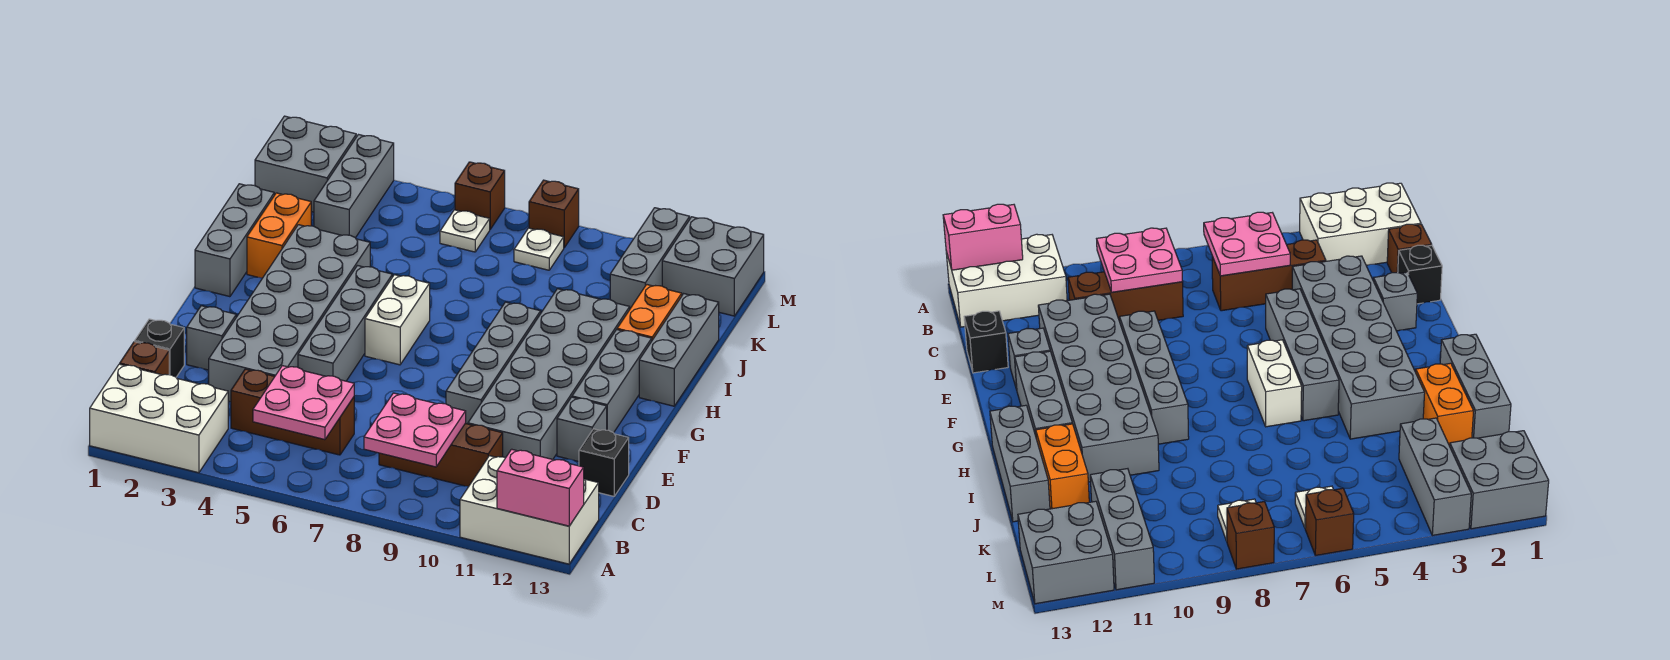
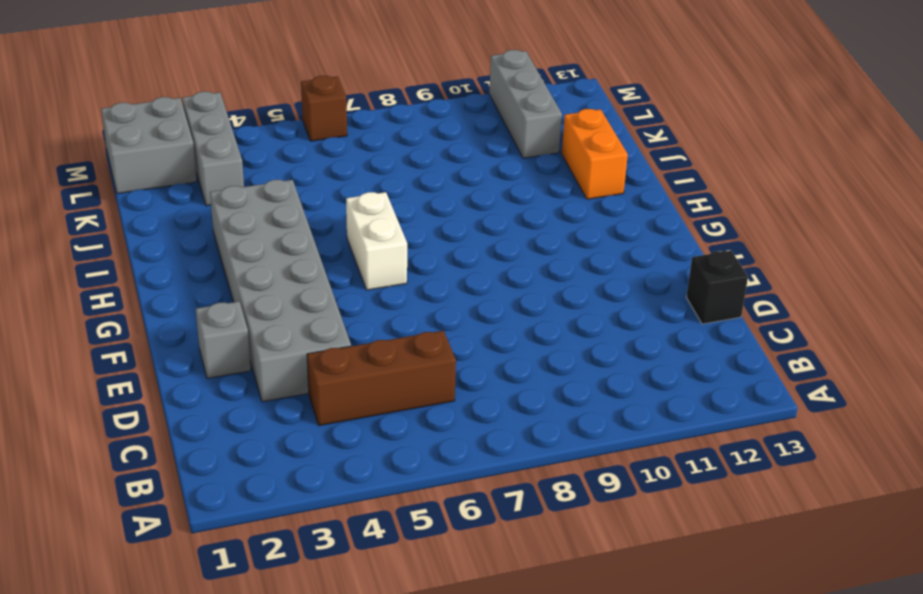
none -> white 2x3 brick [90,364,228,473]
none -> white 2x3 brick [460,456,599,564]
none -> brown 1x1 brick [120,342,169,375]
none -> brown 1x3 brick [379,423,503,487]

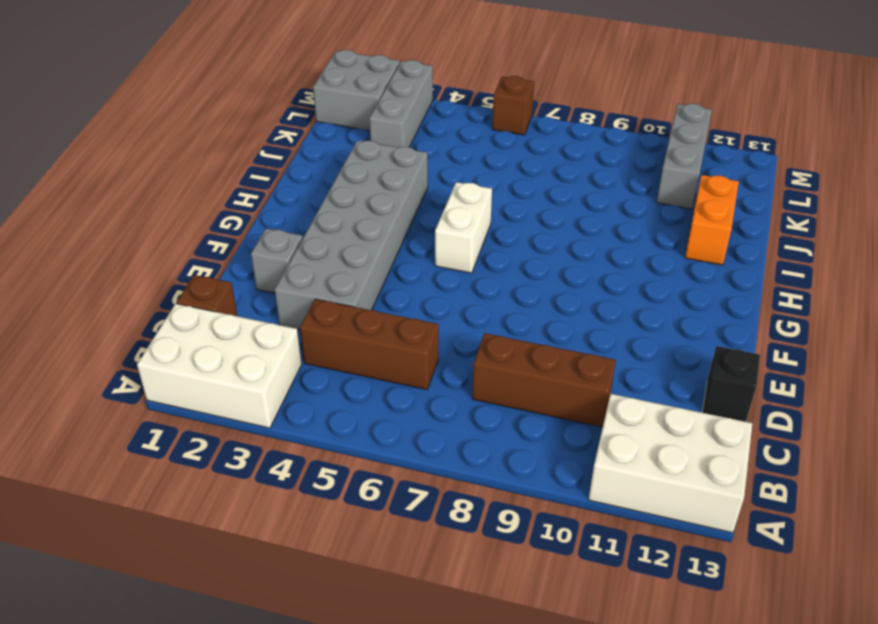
none -> black 1x1 brick [135,319,184,377]
none -> grey 2x6 brick [468,289,630,459]
none -> grey 1x4 brick [298,266,392,381]
none -> grey 1x4 brick [446,302,541,424]

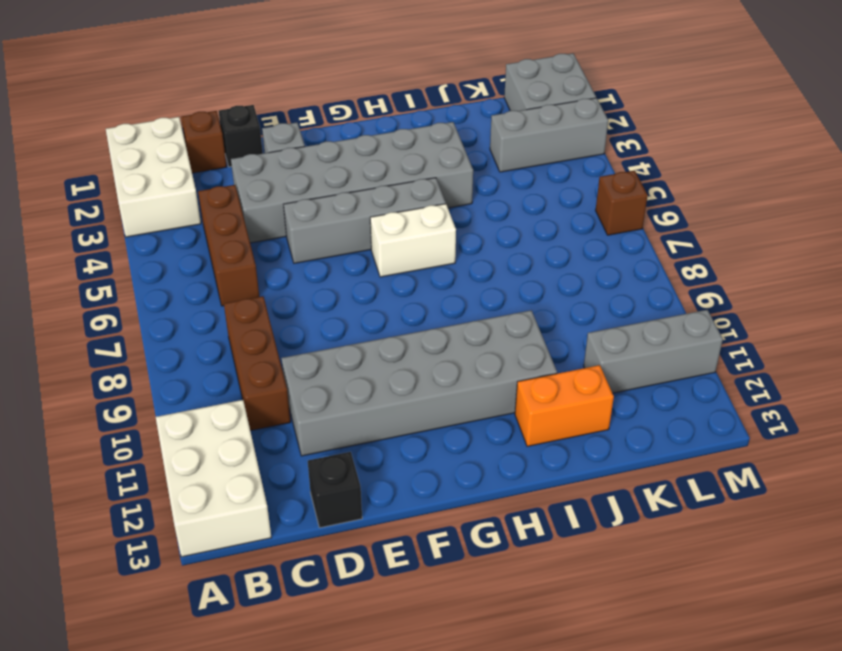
none -> grey 1x4 brick [446,302,541,424]
none -> grey 1x1 brick [557,397,607,462]
none -> grey 1x3 brick [572,330,652,433]
none -> grey 1x3 brick [195,184,274,297]

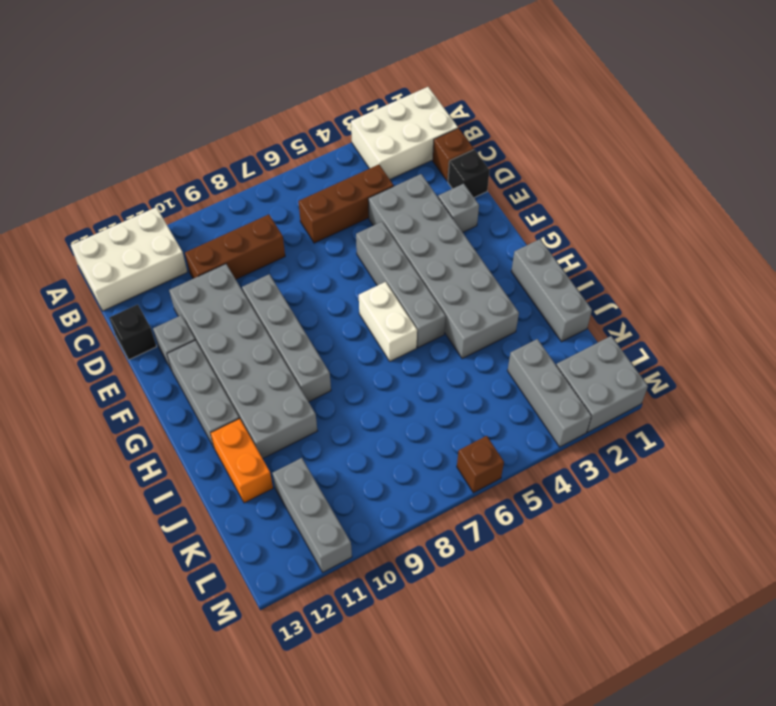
none -> grey 1x3 brick [639,294,719,406]
none -> orange 1x2 brick [247,193,311,278]
none -> white 1x1 plate [440,210,490,252]
none -> white 1x1 plate [514,228,564,270]

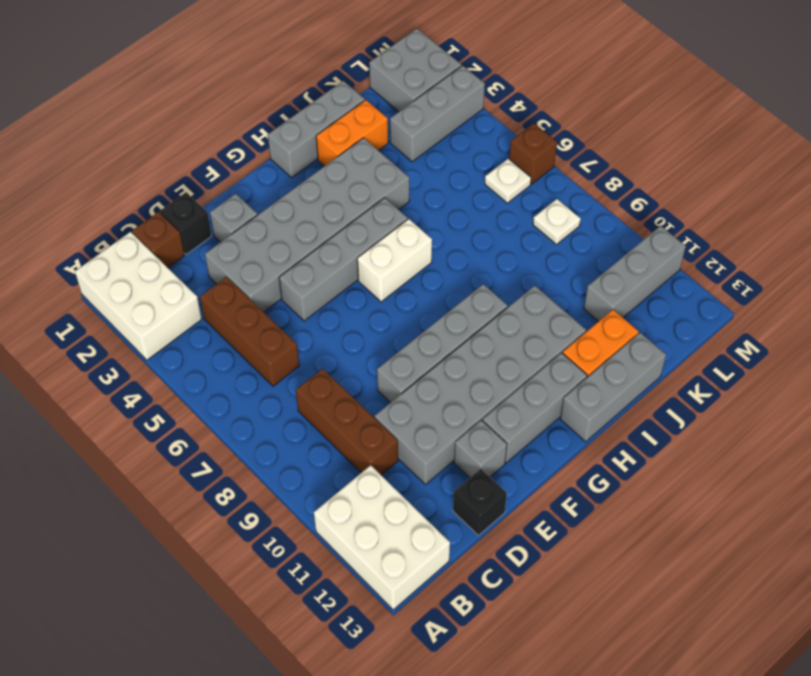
none -> grey 2x2 brick [662,217,764,316]
none -> brown 1x1 brick [529,180,579,248]
none -> pink 1x2 brick [497,449,584,526]
none -> pink 2x2 plate [253,366,354,440]

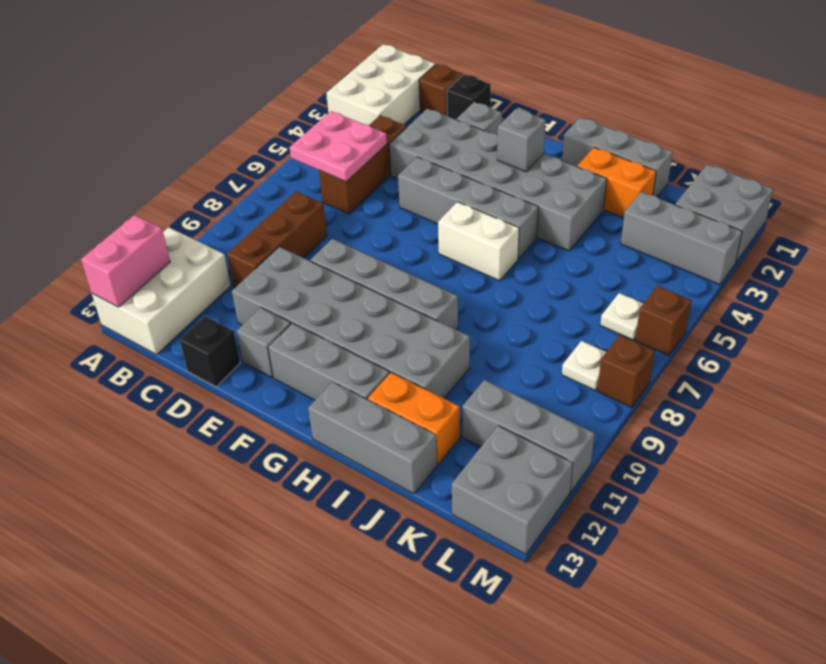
grey 1x1 brick [497,109,546,172] -> none
none -> pink 2x2 plate [364,393,466,467]

